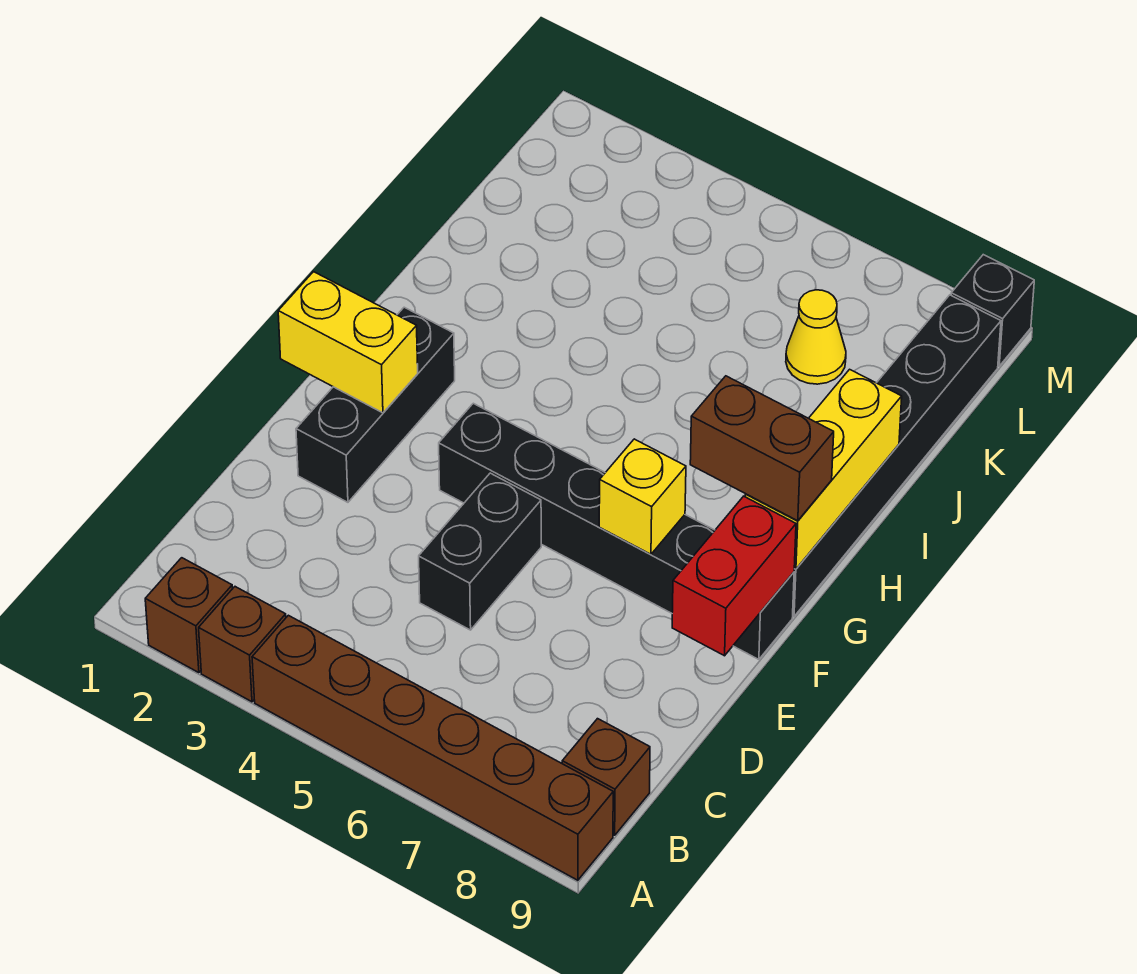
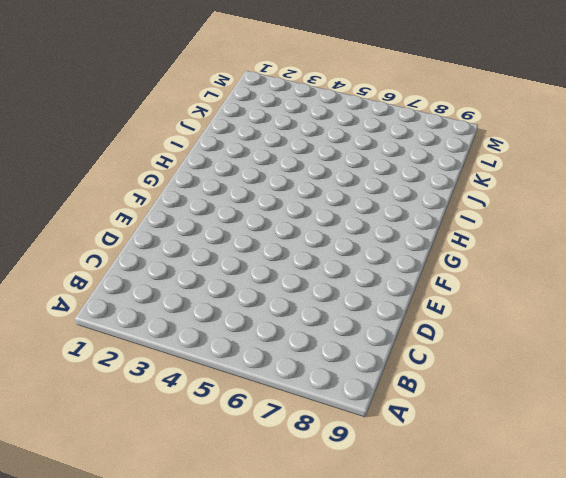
none -> brown 1x1 brick [145,558,232,673]
none -> brown 1x1 brick [199,587,286,702]
none -> brown 1x6 brick [252,615,613,880]

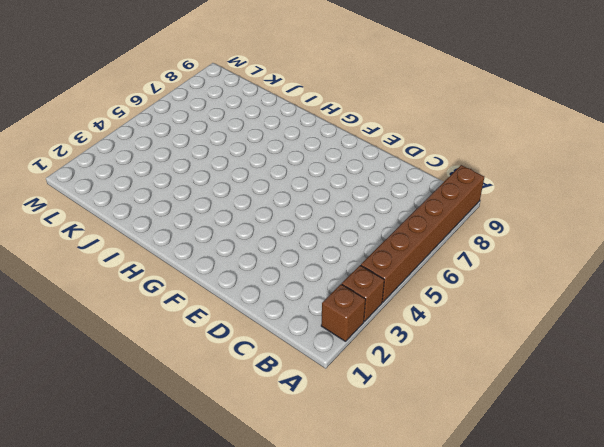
none -> brown 1x1 brick [562,719,650,835]
none -> black 1x2 brick [419,473,541,630]
none -> black 1x3 brick [296,307,455,502]

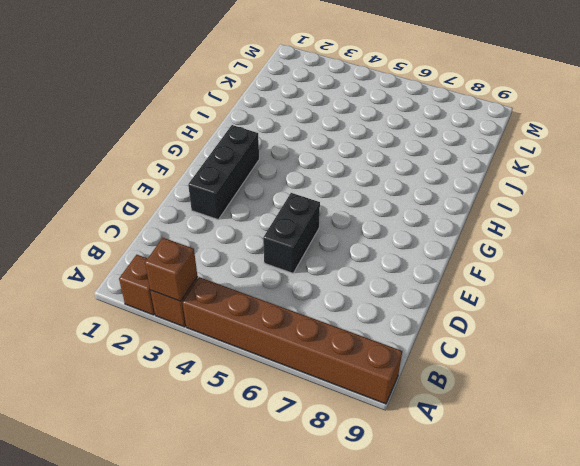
brown 1x1 brick [145,238,197,301] -> brown 1x1 brick moved to [562,719,650,835]
none -> black 1x6 brick [439,403,794,660]
none -> black 1x6 brick [793,295,1001,616]
none -> yellow 1x1 cone [786,290,846,384]

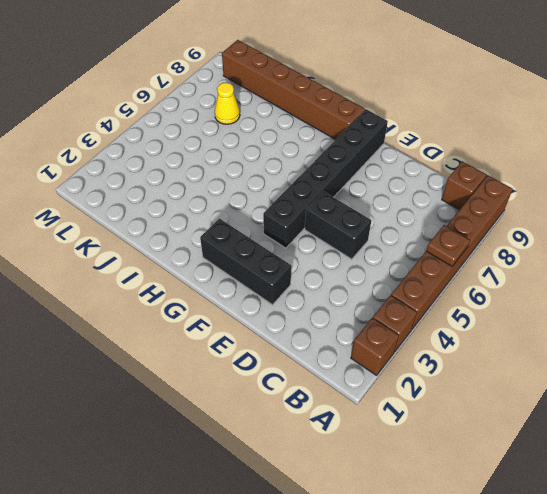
brown 1x1 plate [426,225,470,266] -> none
brown 1x6 brick [222,40,365,140] -> black 1x6 brick [793,295,1001,616]
none -> black 1x1 brick [951,255,1034,366]
none -> red 1x2 brick [672,496,796,656]
none -> yellow 1x2 brick [278,272,418,413]

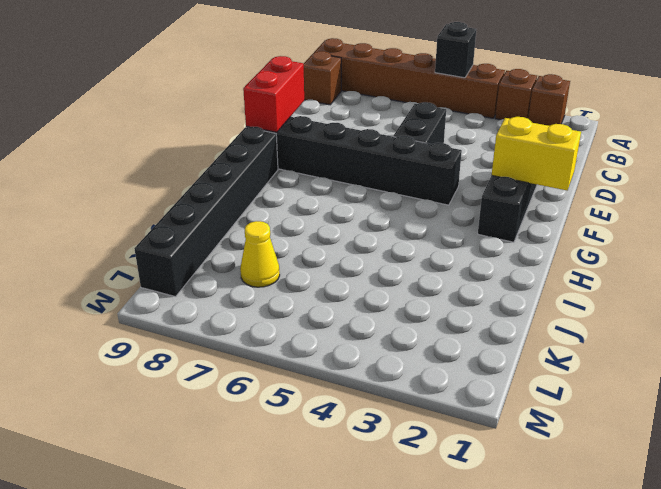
black 1x1 brick [435,22,476,78] -> black 1x1 brick moved to [951,255,1034,366]
none -> yellow 1x1 brick [599,439,686,554]
none -> yellow 1x3 brick [745,369,902,569]
none -> brown 1x2 brick [690,376,834,521]

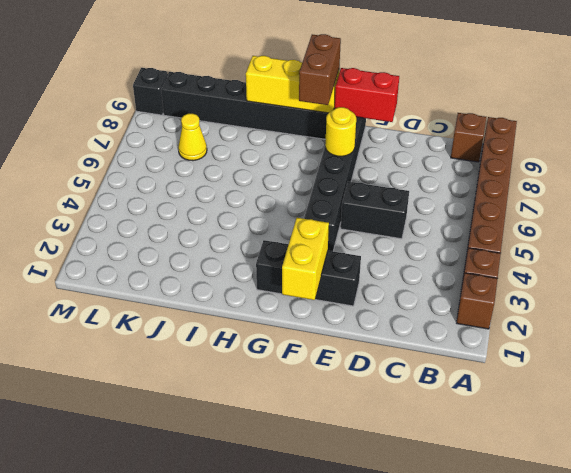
yellow 1x1 round brick [325,107,356,156] -> yellow 1x1 brick [599,439,686,554]

